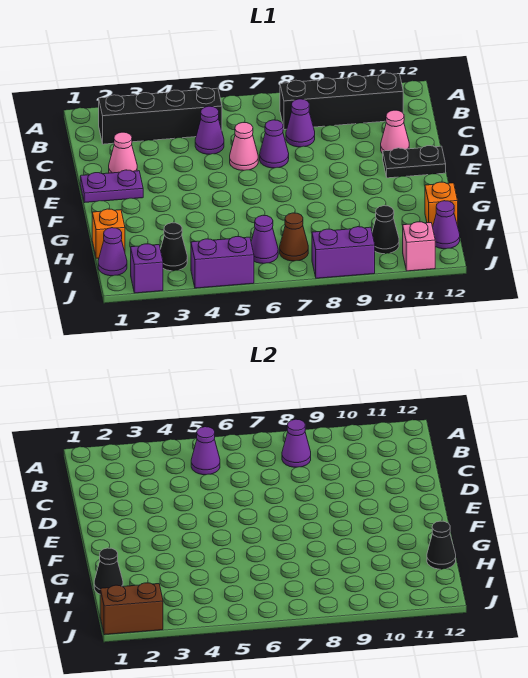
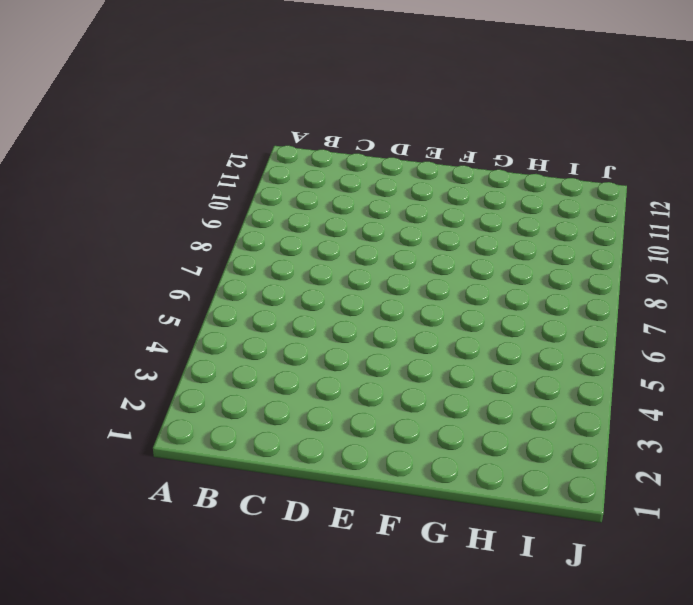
none -> black 1x4 brick [99,88,222,144]
none -> black 1x4 brick [280,73,403,130]
none -> purple 1x1 cone [195,106,224,154]

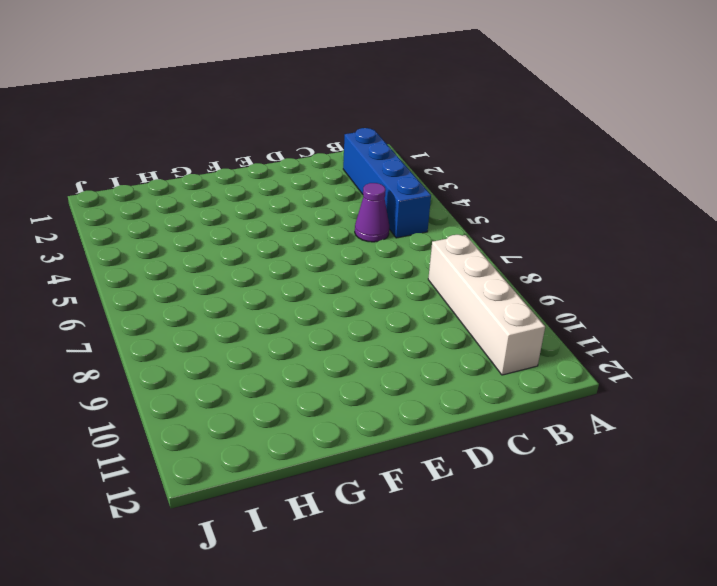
blue 1x4 brick [343,128,431,238] -> black 1x4 brick [99,88,222,144]
white 1x4 brick [428,235,545,375] -> black 1x4 brick [280,73,403,130]
none -> purple 1x1 cone [286,99,315,147]
none -> pink 1x1 cone [109,132,137,173]
none -> pink 1x1 cone [230,123,258,171]

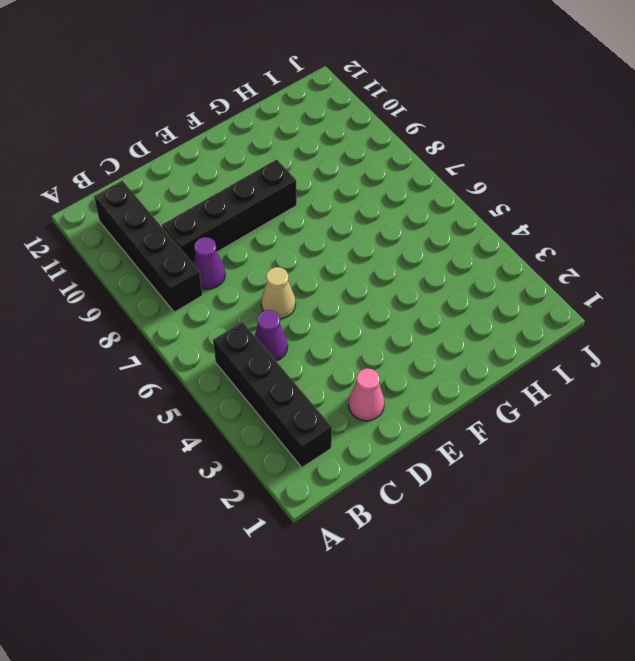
black 1x4 brick [162,159,297,263] -> none
tan 1x1 cone [261,267,296,319] -> pink 1x1 cone [230,123,258,171]
none -> purple 1x1 cone [260,120,289,168]
none -> pink 1x1 cone [381,110,409,154]
none -> purple 1x2 plate [80,170,143,203]

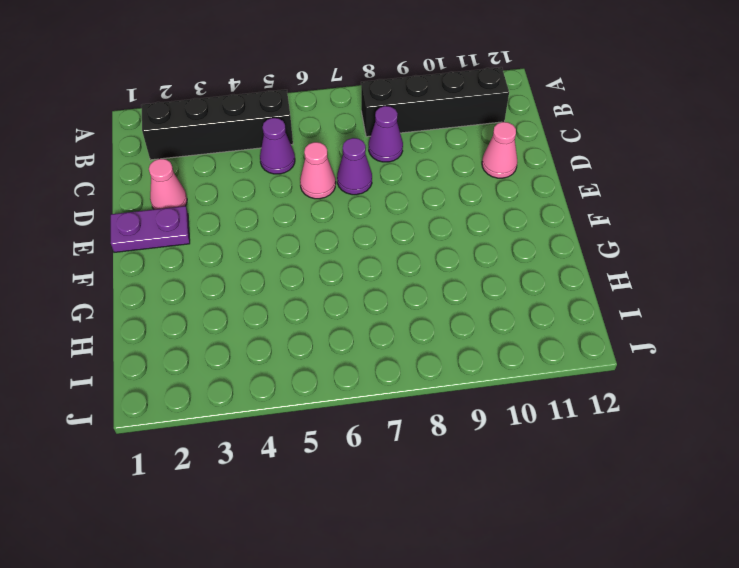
none -> black 1x2 plate [383,146,446,178]
none -> orange 1x1 brick [92,209,125,258]
none -> orange 1x1 brick [425,182,458,227]

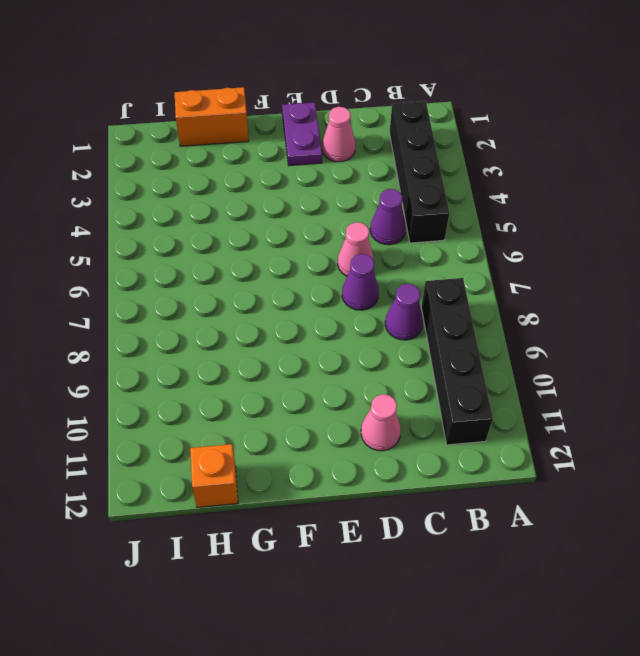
orange 1x2 brick [175,87,249,146] -> orange 1x1 brick [92,209,125,258]
none -> black 1x2 plate [383,146,446,178]
none -> purple 1x1 cone [98,228,127,276]
none -> black 1x1 cone [160,223,188,271]

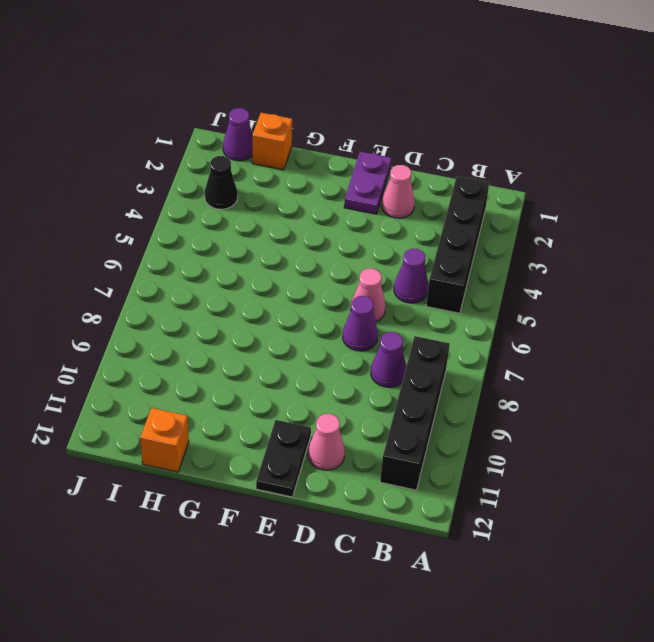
none -> purple 1x1 cone [251,215,278,264]
none -> brown 1x1 cone [280,213,308,261]
none -> black 1x1 cone [372,206,399,254]

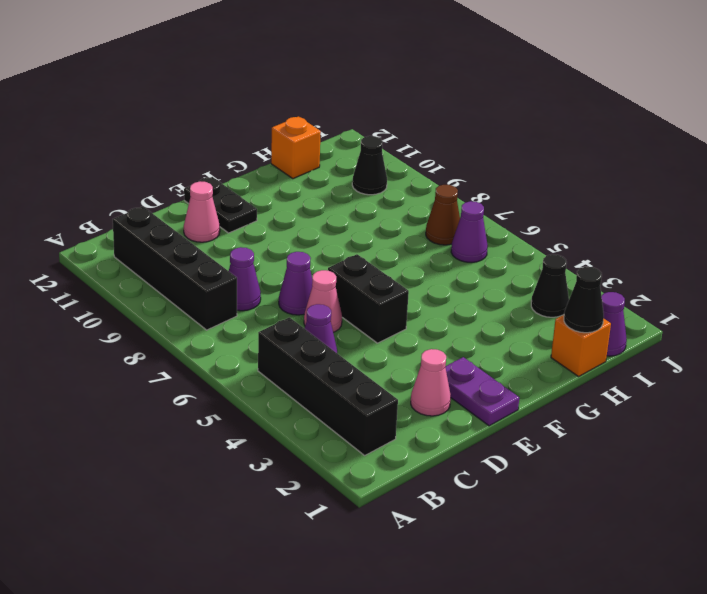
black 1x2 brick [328,254,409,343] -> none
none -> purple 1x1 cone [433,201,460,249]
none -> purple 1x1 brick [131,244,163,293]
none -> purple 1x2 brick [191,237,254,288]

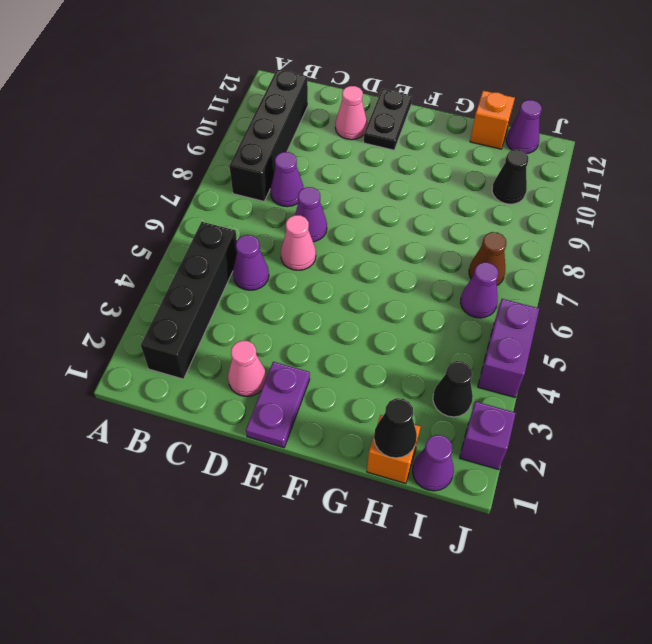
none -> purple 1x2 brick [312,227,375,278]
none -> pink 1x1 brick [403,222,435,271]
none -> purple 1x1 cone [191,427,220,475]

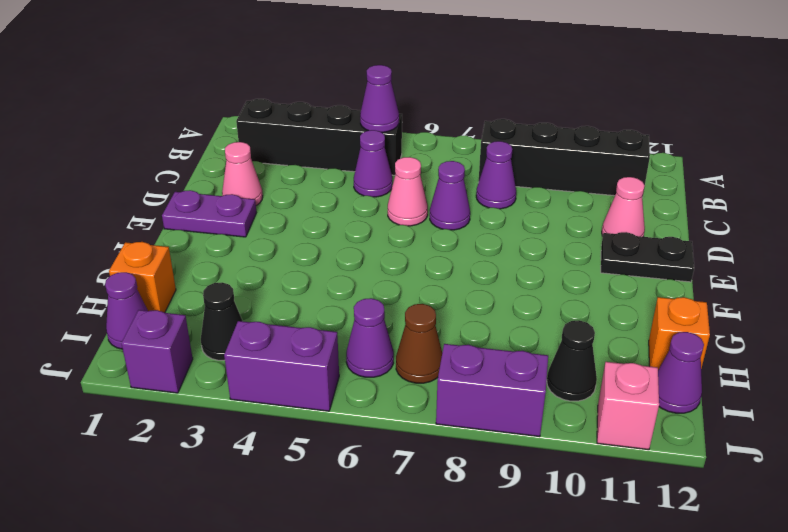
none -> purple 1x1 cone [282,419,311,467]
none -> black 1x1 cone [94,548,123,594]
none -> black 1x1 cone [427,521,456,569]

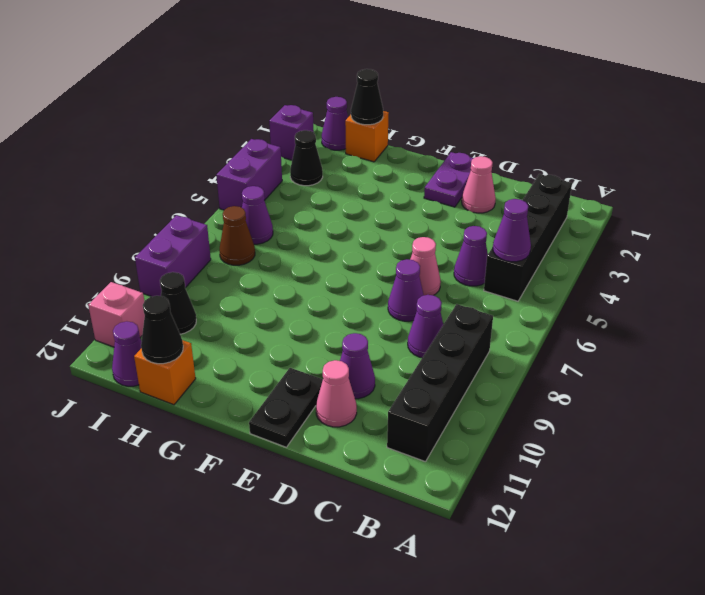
purple 1x1 cone [340,333,375,399] -> purple 1x1 cone moved to [282,419,311,467]
none -> brown 1x2 brick [100,583,163,635]

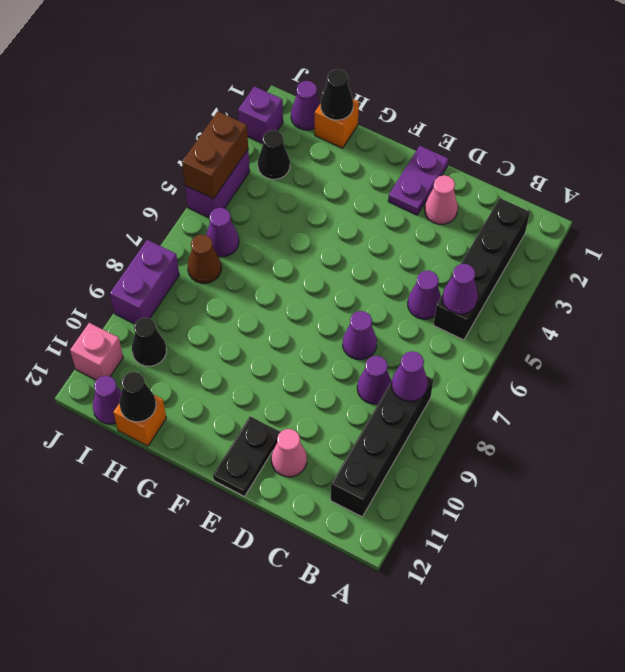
brown 1x2 brick [182,112,248,199] -> brown 1x2 brick moved to [100,583,163,635]
none -> pink 1x1 cone [230,123,258,171]

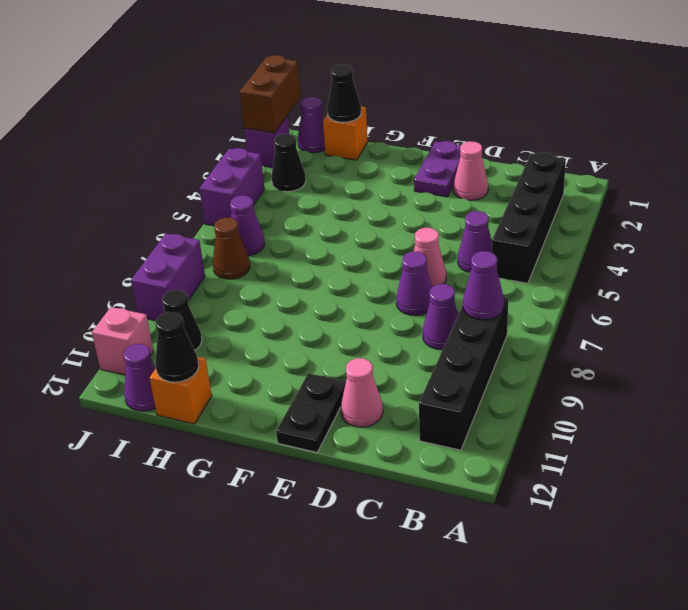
none -> purple 1x1 cone [191,427,220,475]

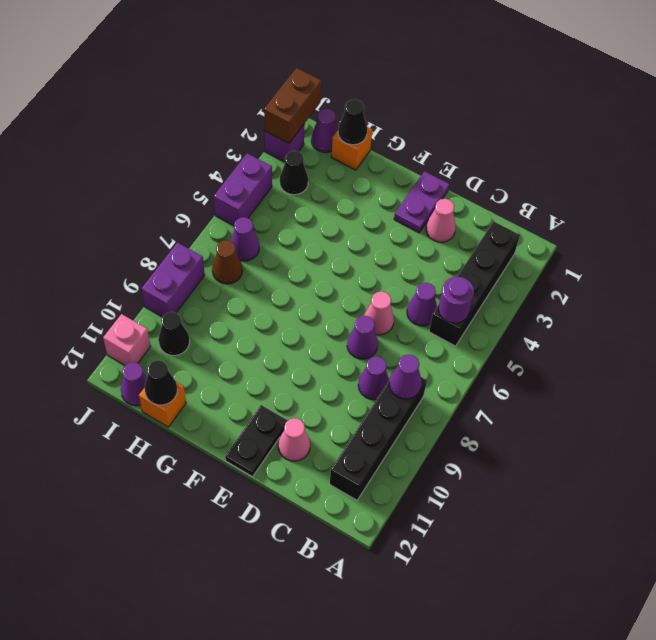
purple 1x1 round brick [439,277,474,323] -> purple 1x1 cone [191,427,220,475]

